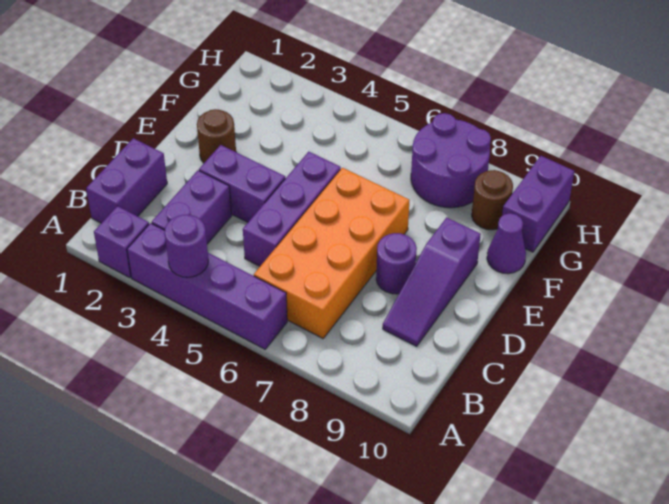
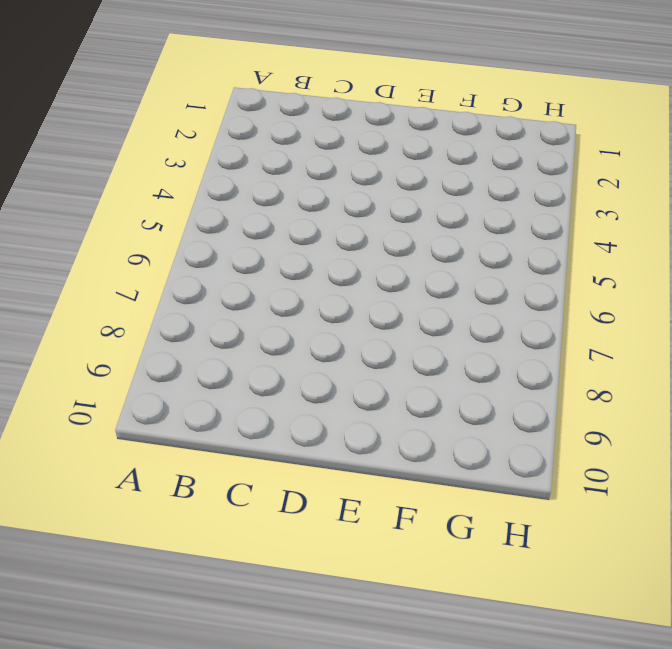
none -> purple 1x1 brick [94,206,149,278]
none -> purple 1x4 brick [127,223,287,349]
none -> purple 1x2 brick [86,138,167,223]

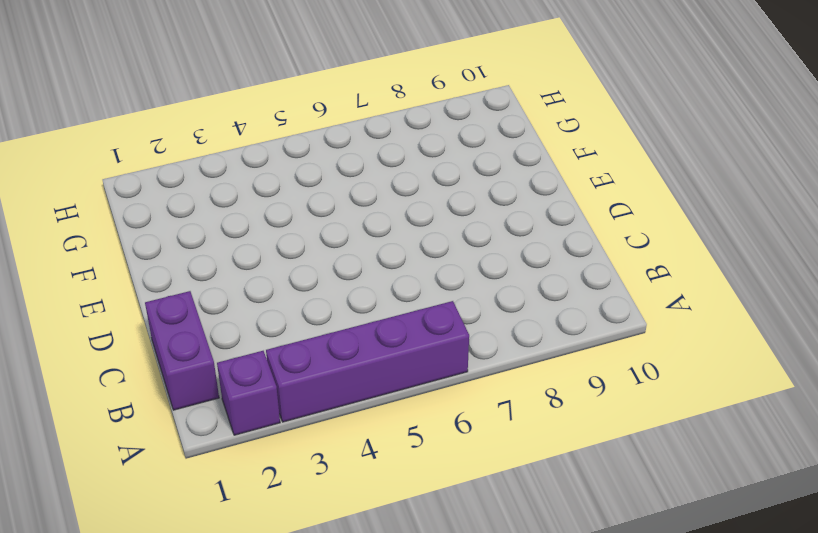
none -> purple 1x2 brick [152,170,232,244]
none -> orange 2x4 brick [254,168,410,338]
none -> purple 1x3 brick [243,152,341,266]

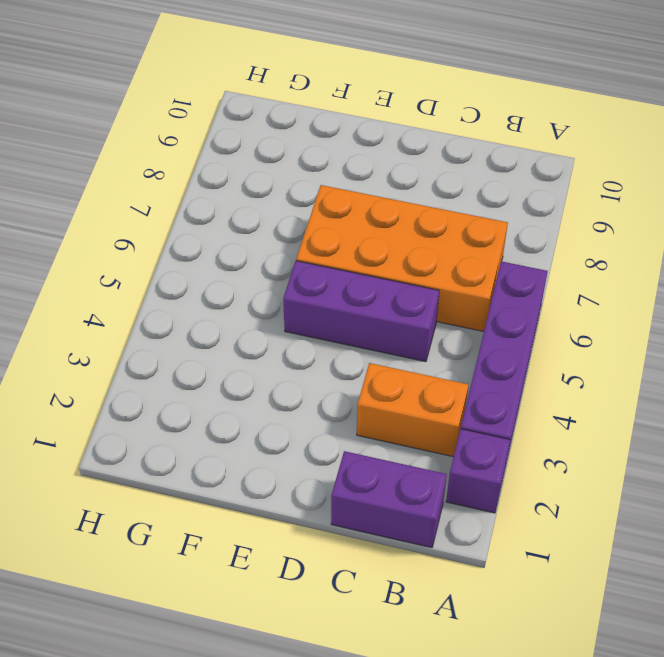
orange 1x2 brick [357,363,469,457] -> purple 1x2 brick [152,170,232,244]
none -> purple 1x3 slope [383,217,481,346]
none -> purple 1x2 brick [199,145,285,222]
none -> purple 1x1 round brick [376,233,417,294]

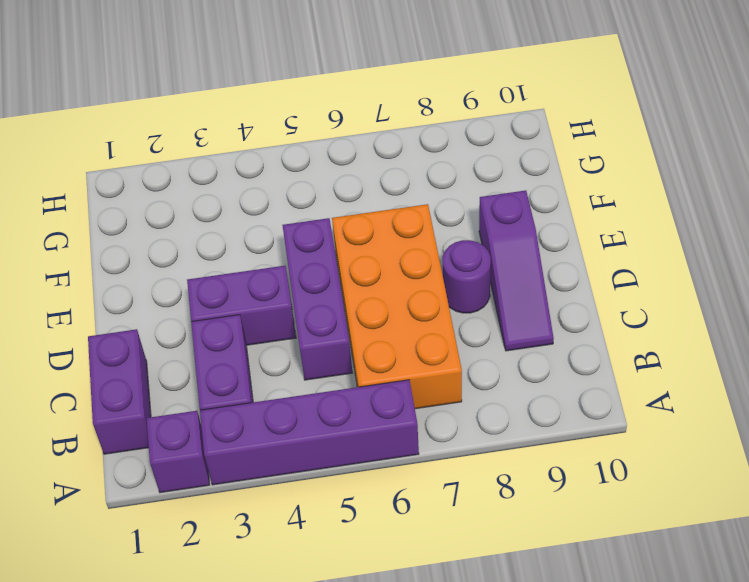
none -> brown 1x1 round brick [197,109,236,163]
none -> purple 1x1 cone [487,213,526,274]
none -> purple 2x2 round brick [411,113,491,208]

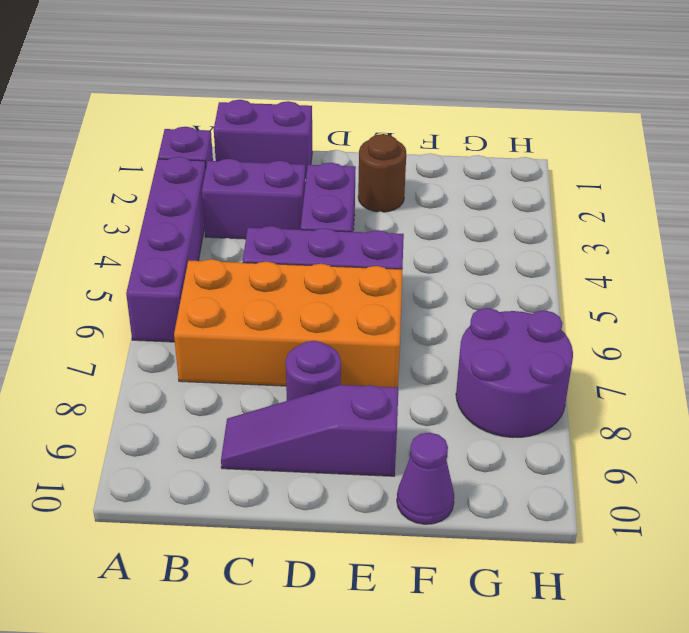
none -> brown 1x1 round brick [472,170,513,230]
none -> purple 1x2 brick [502,156,574,252]
none -> purple 1x1 round brick [165,215,208,277]

